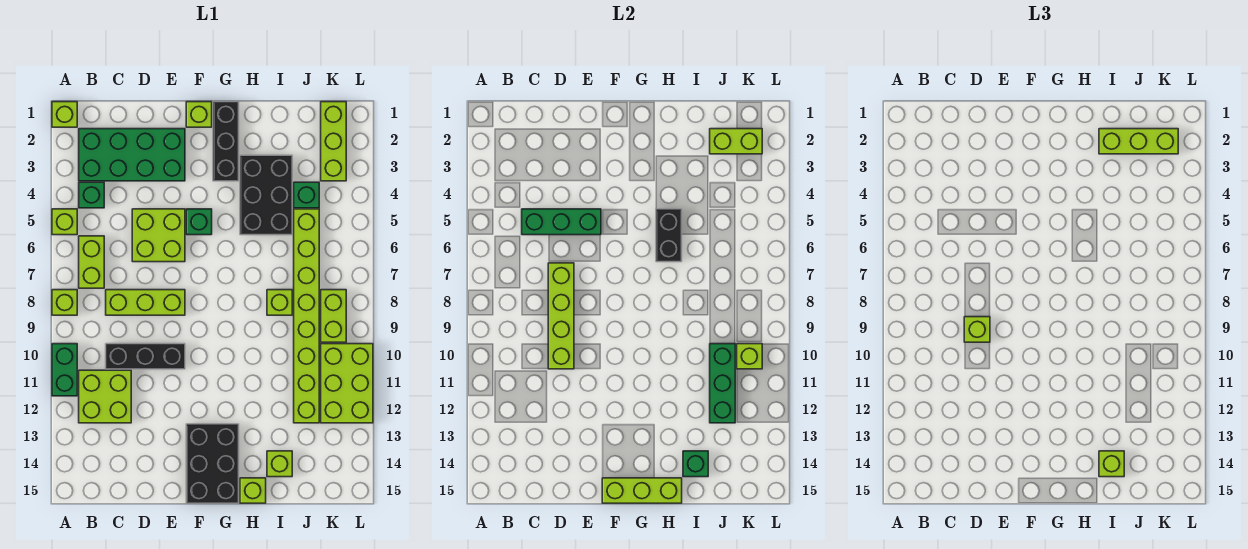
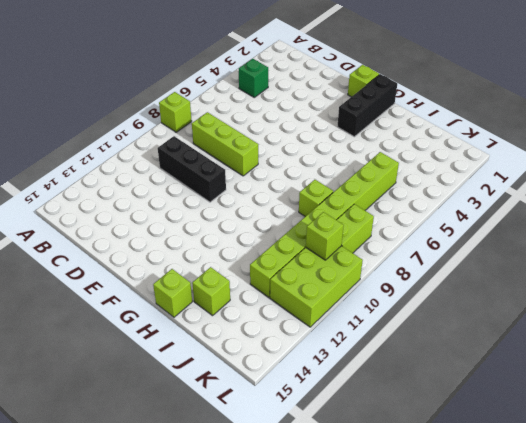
none -> lime 1x1 brick [52,102,77,127]
none -> lime 1x1 brick [52,209,77,235]
none -> green 1x2 brick [52,344,77,396]
none -> green 2x4 brick [79,129,185,181]

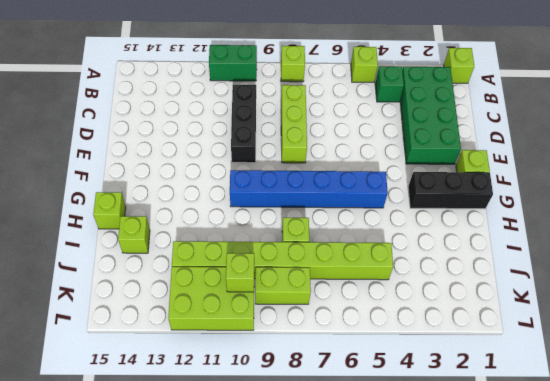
blue 1x6 brick [230,170,388,208] -> none
none -> lime 1x2 brick [79,236,104,288]
none -> lime 2x2 brick [79,370,131,423]
none -> lime 2x2 brick [132,209,185,262]
none -> green 1x1 brick [186,209,212,235]

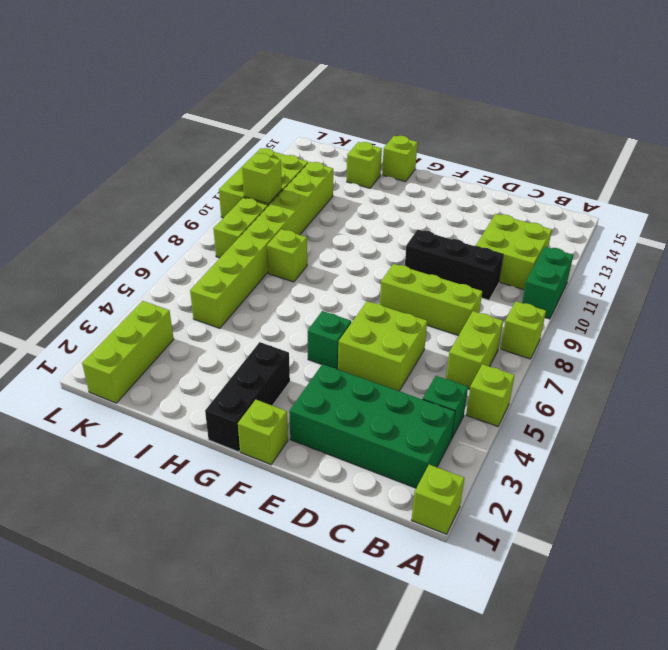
none -> black 2x3 brick [186,424,239,503]
none -> black 2x3 brick [240,155,292,235]
none -> green 1x1 brick [294,182,319,208]
none -> green 1x3 brick [522,209,601,235]

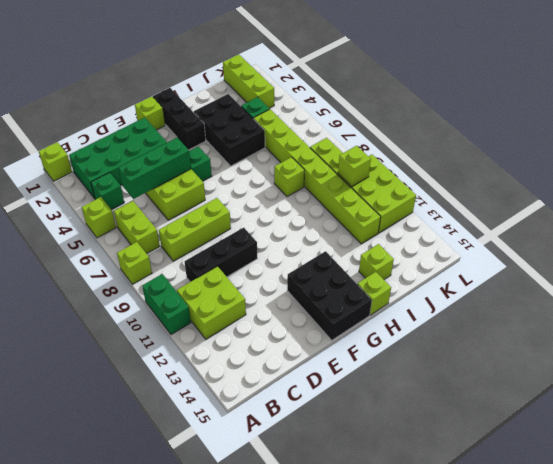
none -> lime 1x4 brick [548,263,574,369]
none -> lime 1x3 brick [602,478,682,503]
none -> black 1x2 brick [656,209,682,262]
none -> green 1x1 brick [683,451,708,477]

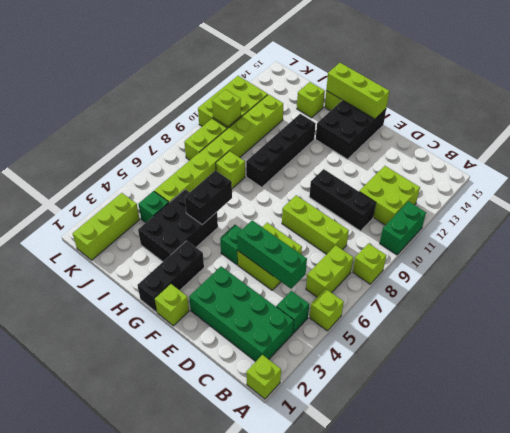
black 1x4 brick [246,114,316,187] -> none
none -> lime 1x4 brick [548,263,574,369]
none -> green 1x1 brick [683,451,708,477]
none -> lime 1x2 brick [710,129,762,154]
none -> green 1x3 brick [710,344,735,423]

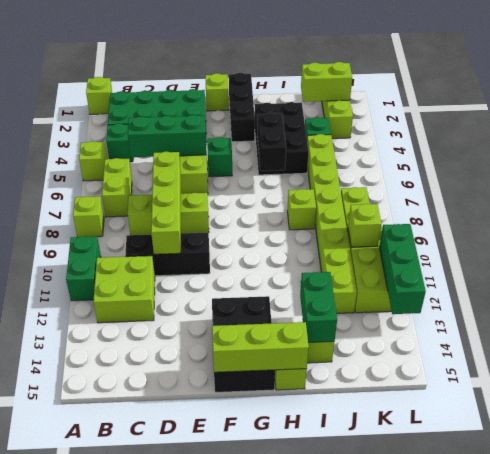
green 1x2 brick [300,272,337,342] -> green 1x1 brick [683,451,708,477]
green 1x3 brick [379,224,426,314] -> green 1x3 brick moved to [710,344,735,423]
none -> lime 1x1 brick [964,317,990,342]
none -> lime 1x3 brick [1099,129,1178,154]
none -> lime 1x1 brick [1099,451,1124,477]

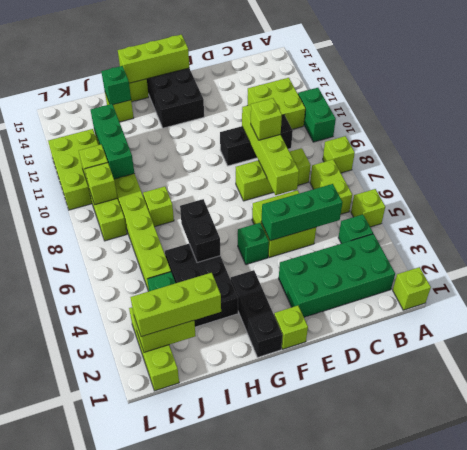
lime 1x1 brick [85,163,117,205] -> lime 1x1 brick moved to [1099,451,1124,477]

